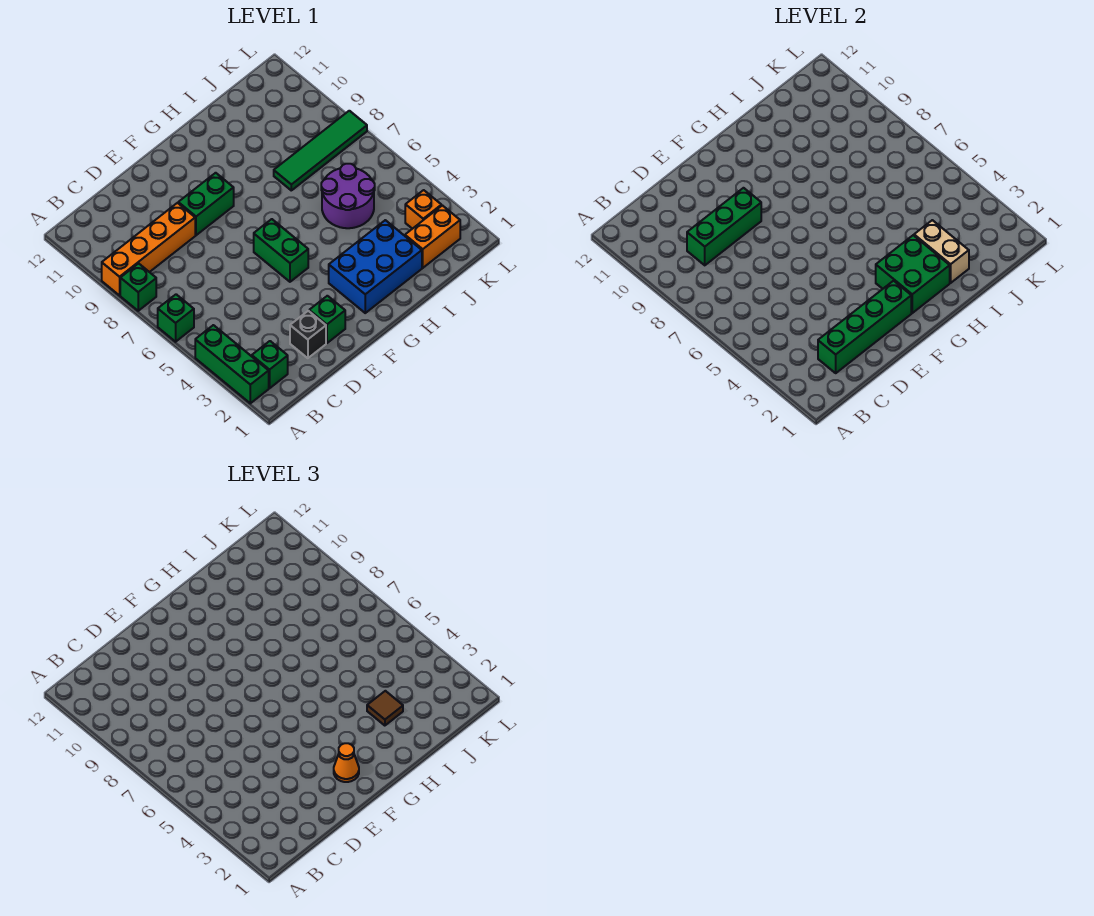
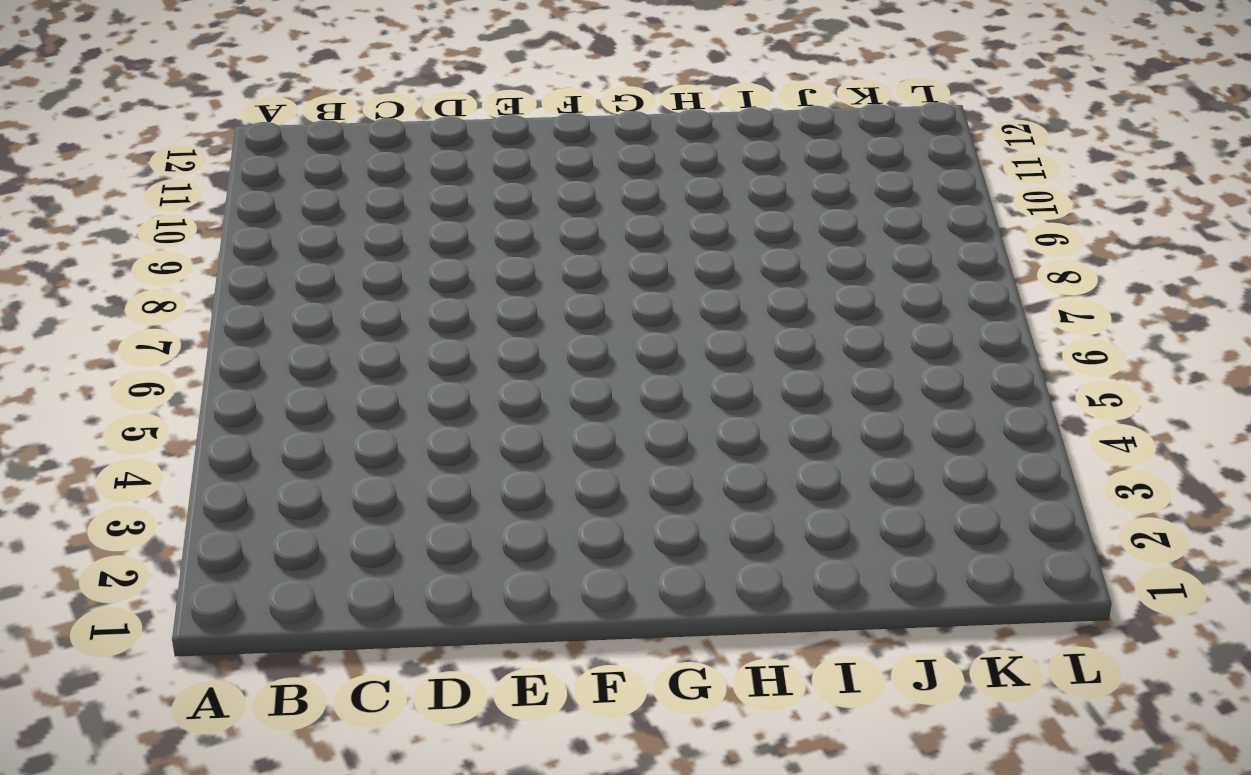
none -> green 1x3 brick [195,325,269,403]
none -> green 1x1 brick [158,294,194,342]
none -> green 1x1 brick [120,263,156,311]

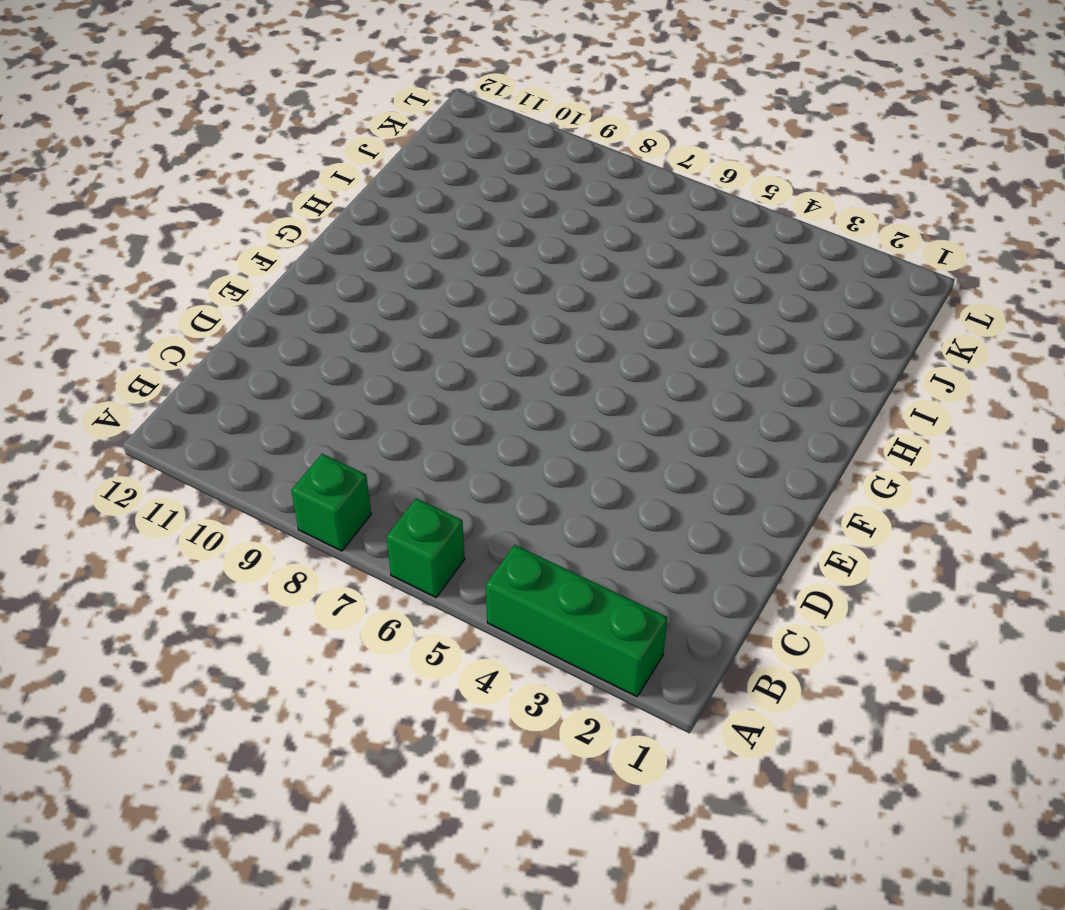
none -> orange 1x4 brick [102,203,195,295]
none -> green 1x1 brick [252,341,288,388]
none -> black 1x1 brick [290,311,326,358]

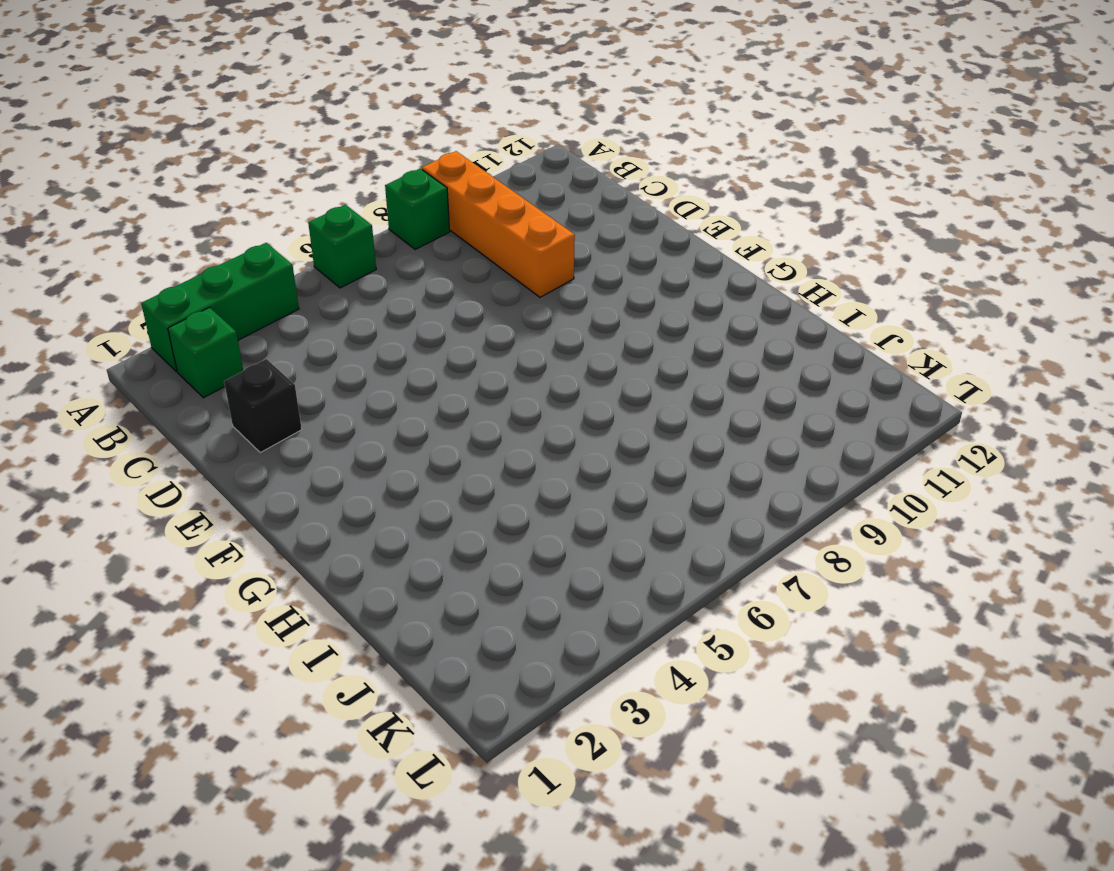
none -> green 1x1 brick [309,296,345,343]
none -> green 1x2 brick [178,173,234,235]
none -> green 1x2 brick [254,219,308,282]

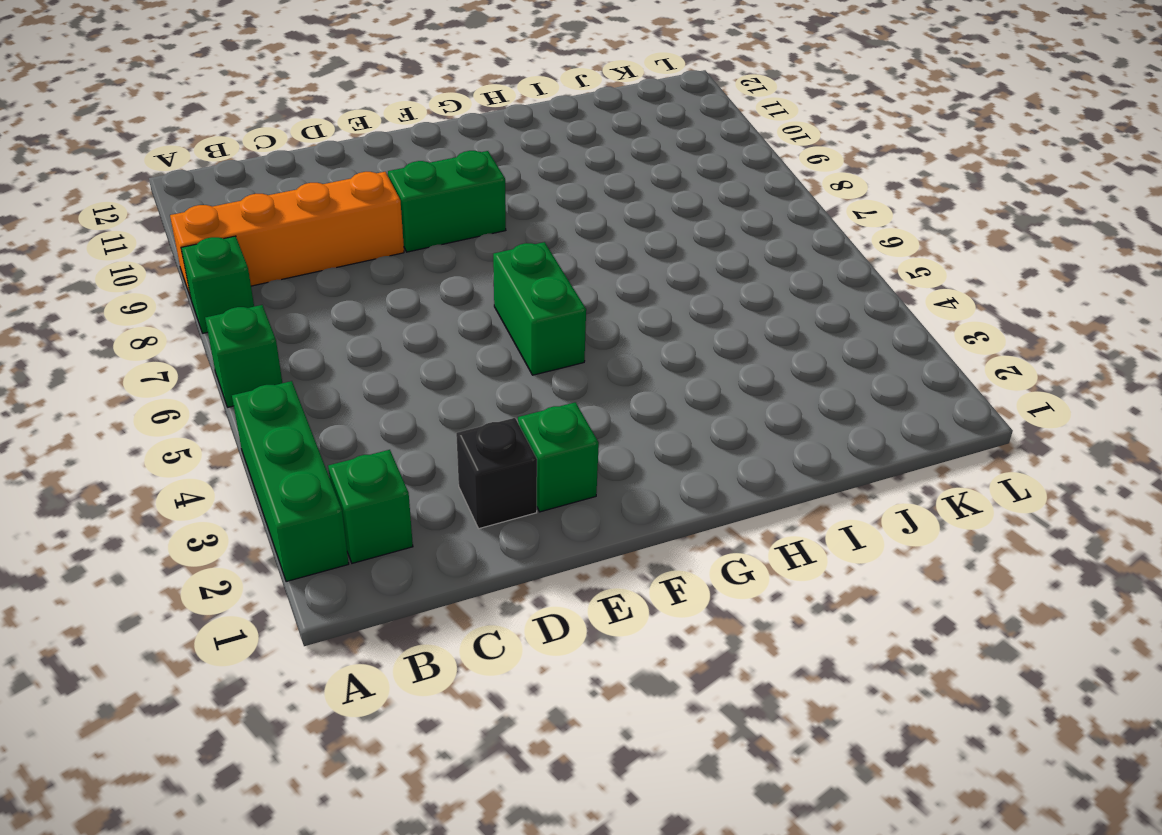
none -> blue 2x3 brick [329,220,422,313]
none -> purple 2x2 round brick [321,164,375,228]
none -> green 1x4 tile [274,111,367,190]

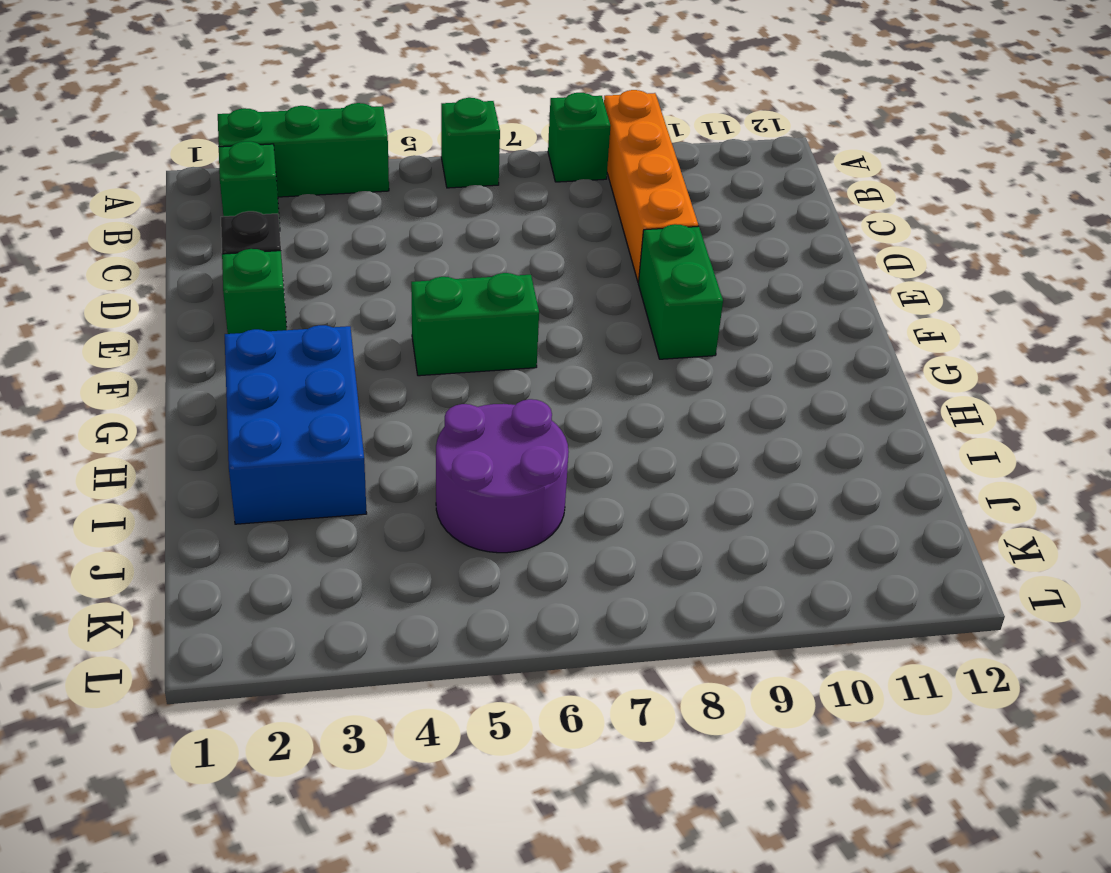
none -> green 1x4 tile [274,111,367,190]
none -> orange 1x2 brick [405,205,460,268]
none -> orange 1x1 brick [405,190,441,229]

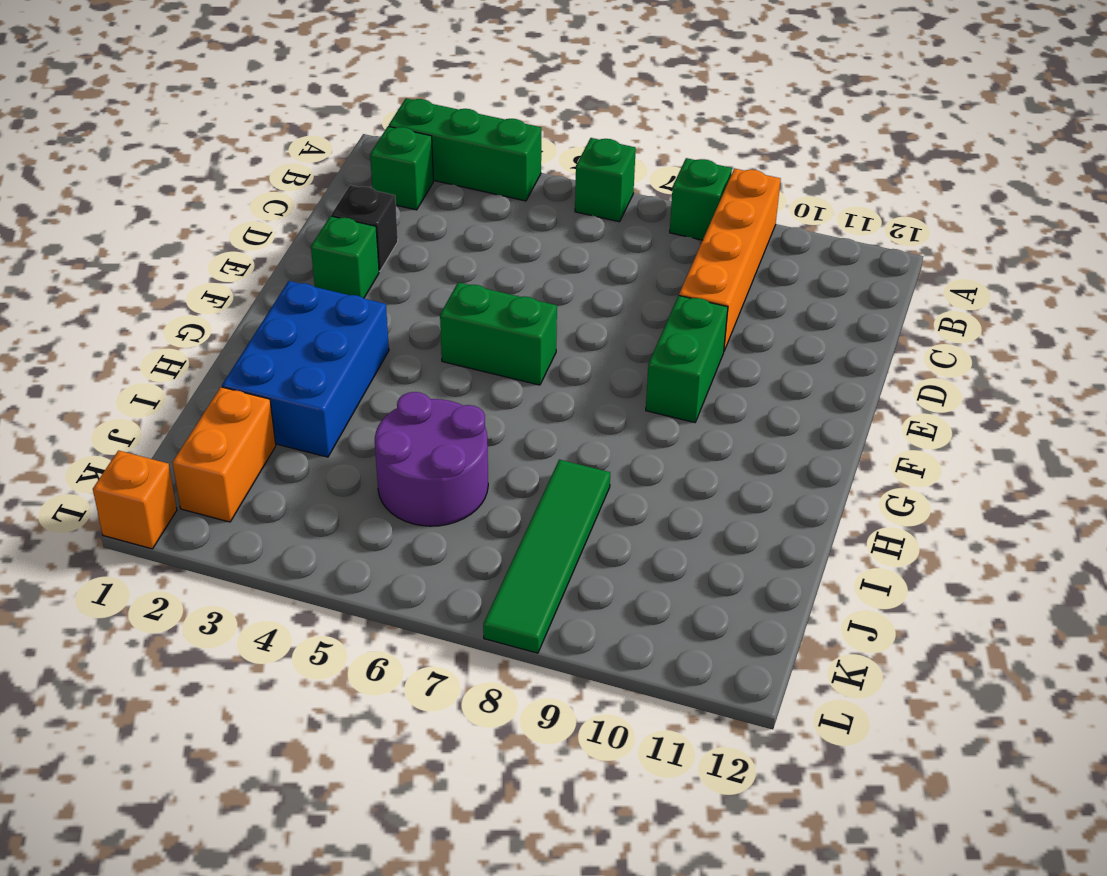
orange 1x1 brick [93,451,177,549] -> orange 1x1 brick moved to [405,190,441,229]
none -> green 1x4 brick [818,281,911,373]
none -> green 1x3 brick [687,188,761,265]
none -> green 2x2 brick [876,235,950,313]

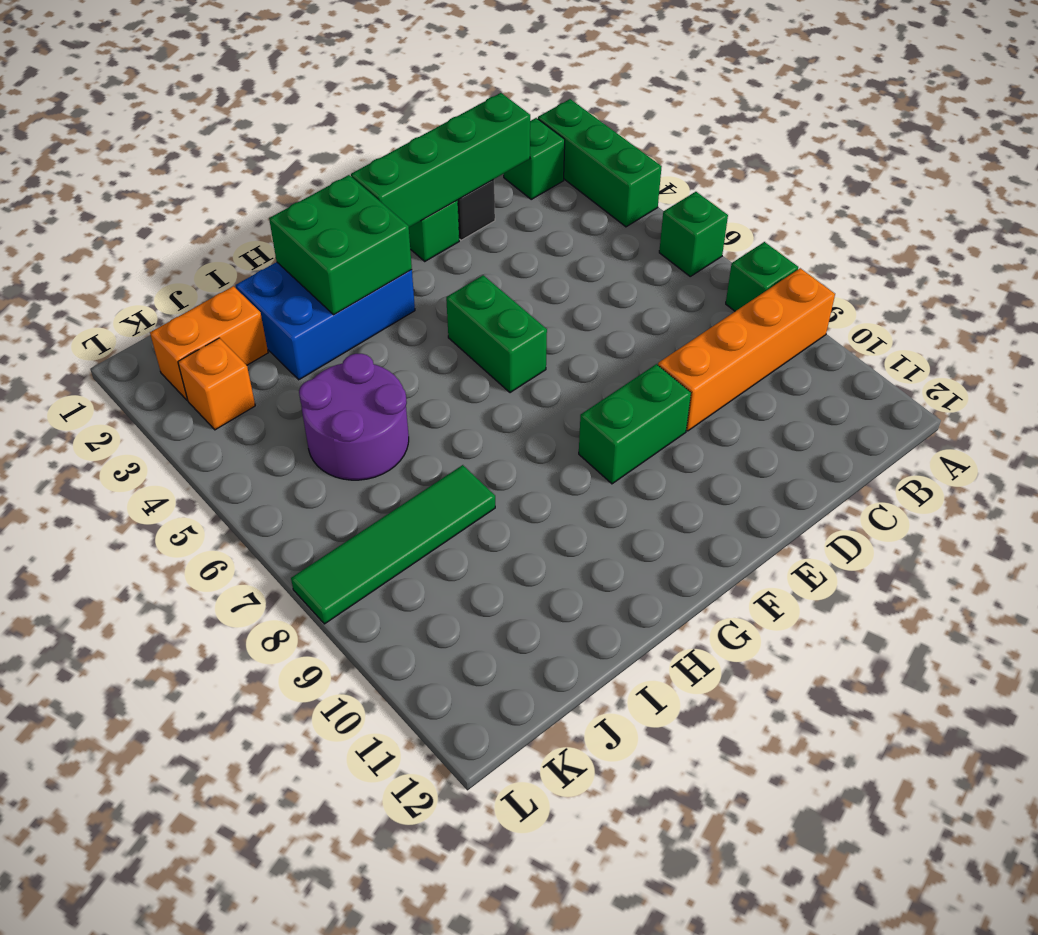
none -> green 1x3 brick [687,188,761,265]
none -> tan 1x2 brick [914,220,969,283]
none -> orange 1x1 cone [334,743,359,782]

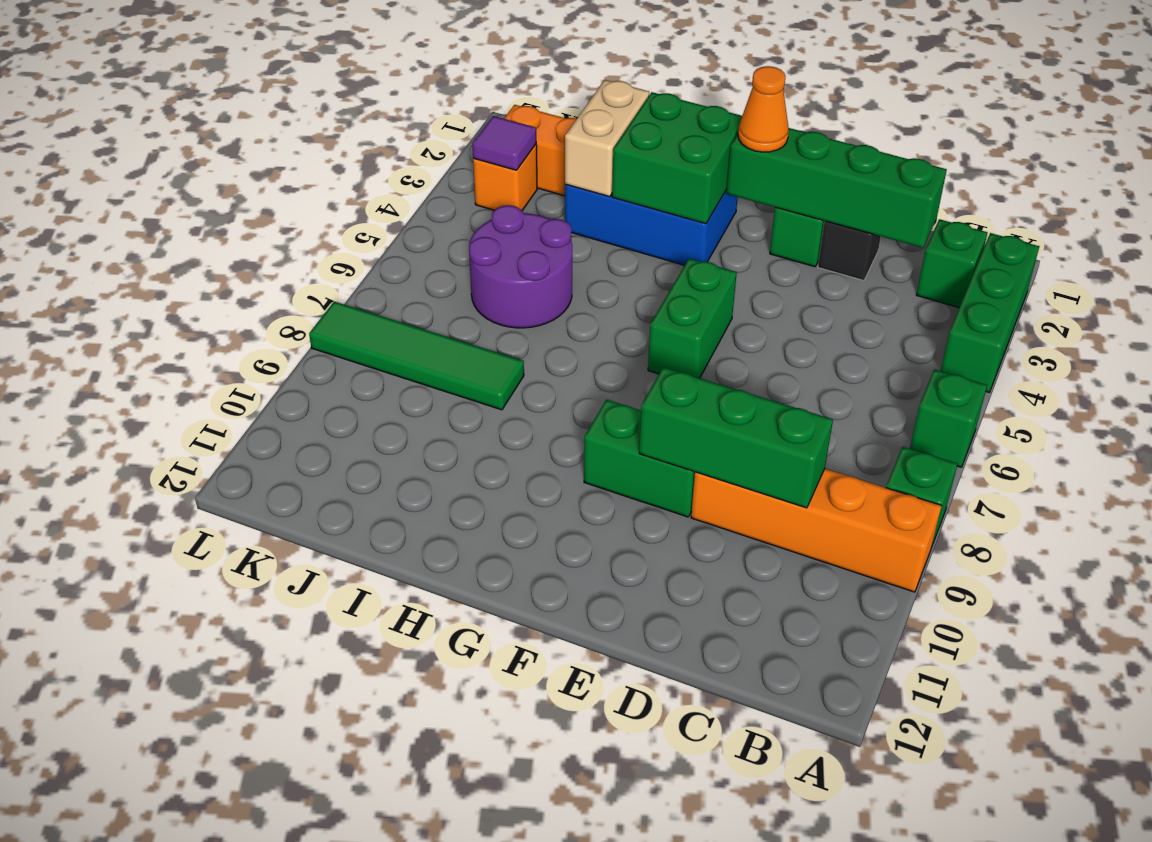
purple 1x1 tile [472,116,536,170] -> none
none -> brown 1x1 tile [367,691,403,726]

